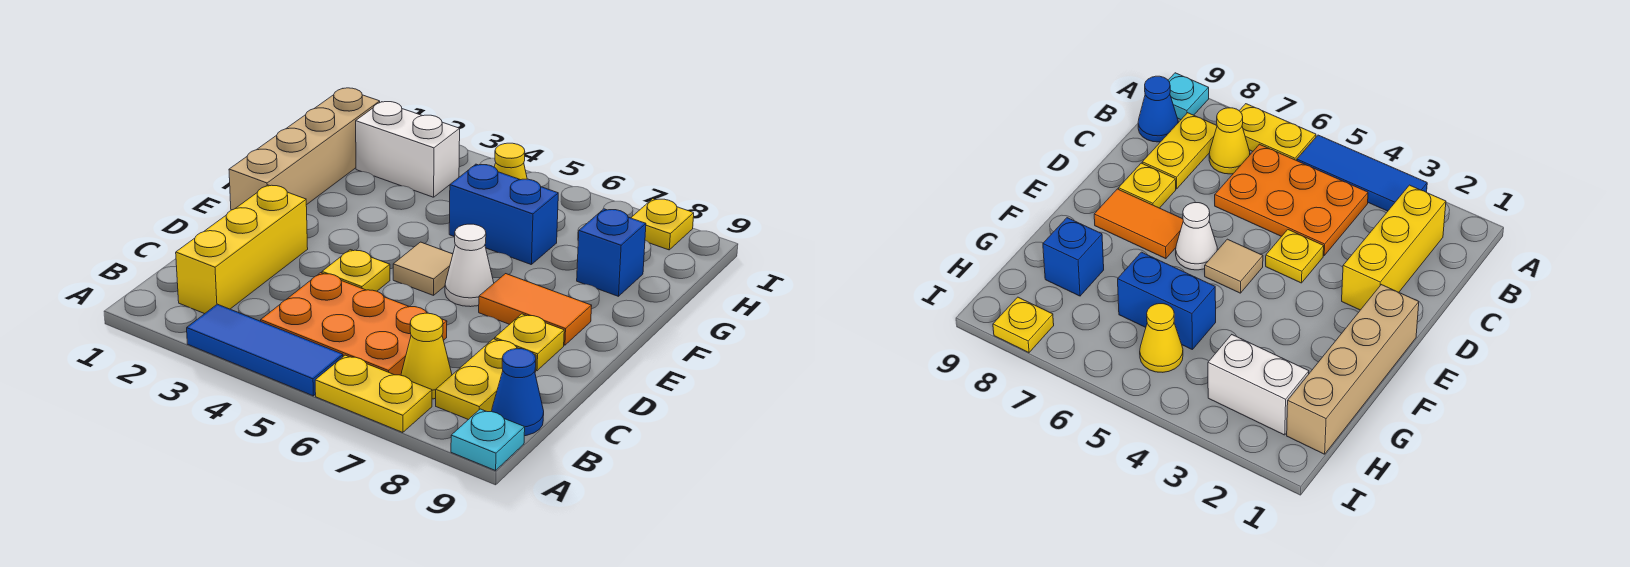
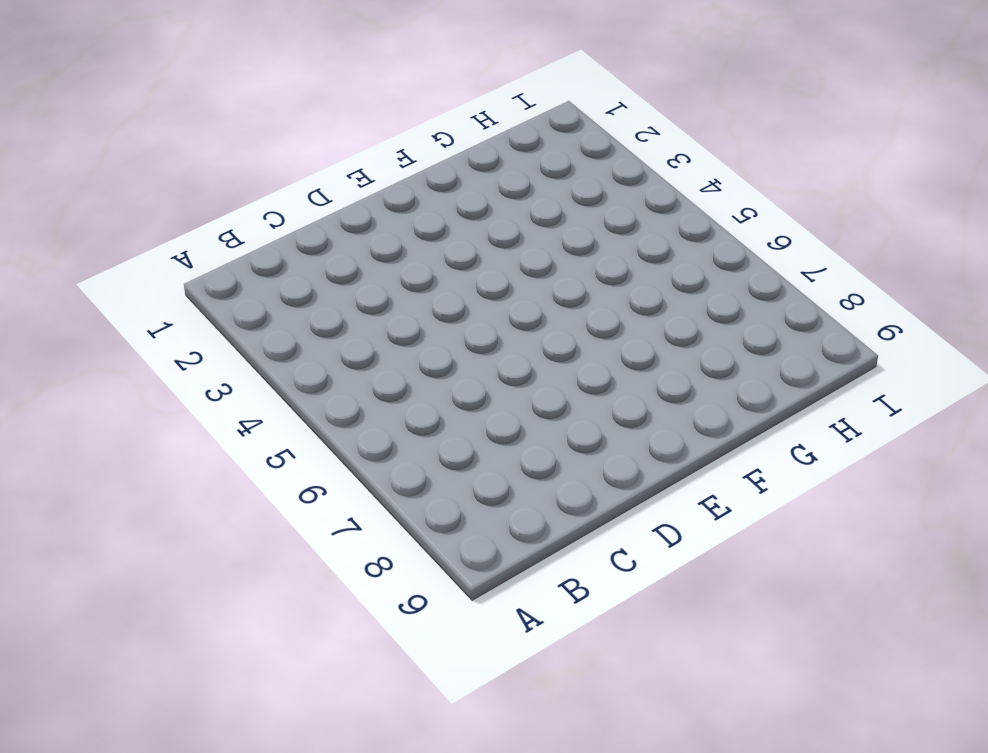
none -> blue 1x3 tile [187,304,343,396]
none -> yellow 1x2 plate [315,355,432,433]
none -> cyan 1x1 plate [451,409,525,470]

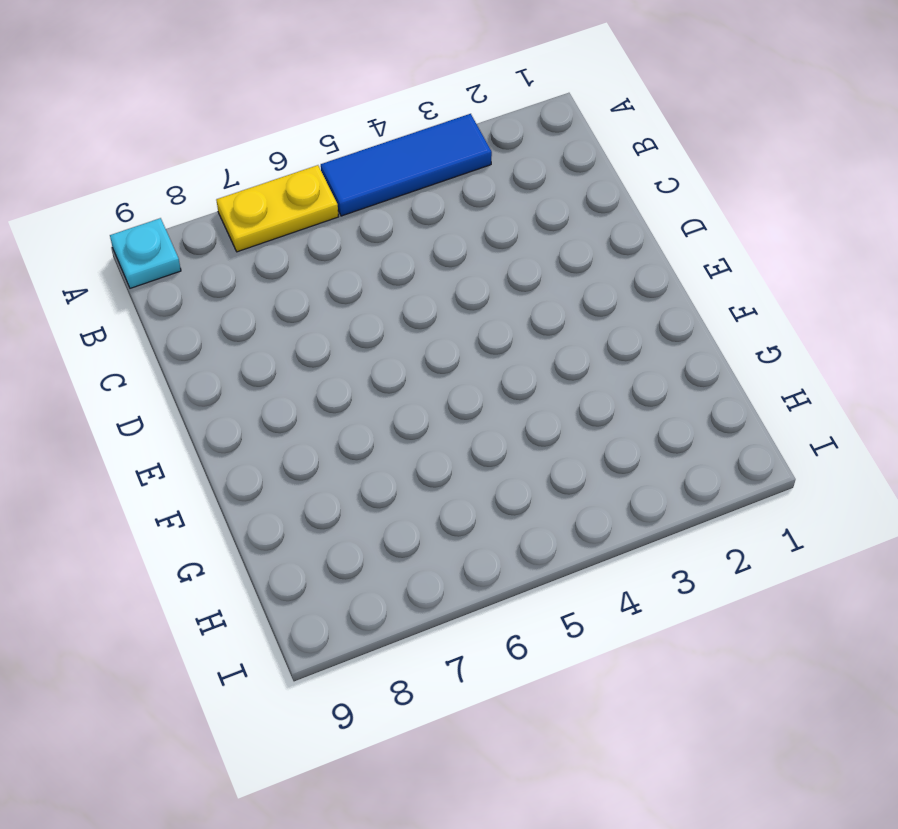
none -> yellow 1x3 brick [176,185,308,314]
none -> orange 2x3 plate [261,273,447,375]
none -> yellow 1x1 cone [401,313,452,399]

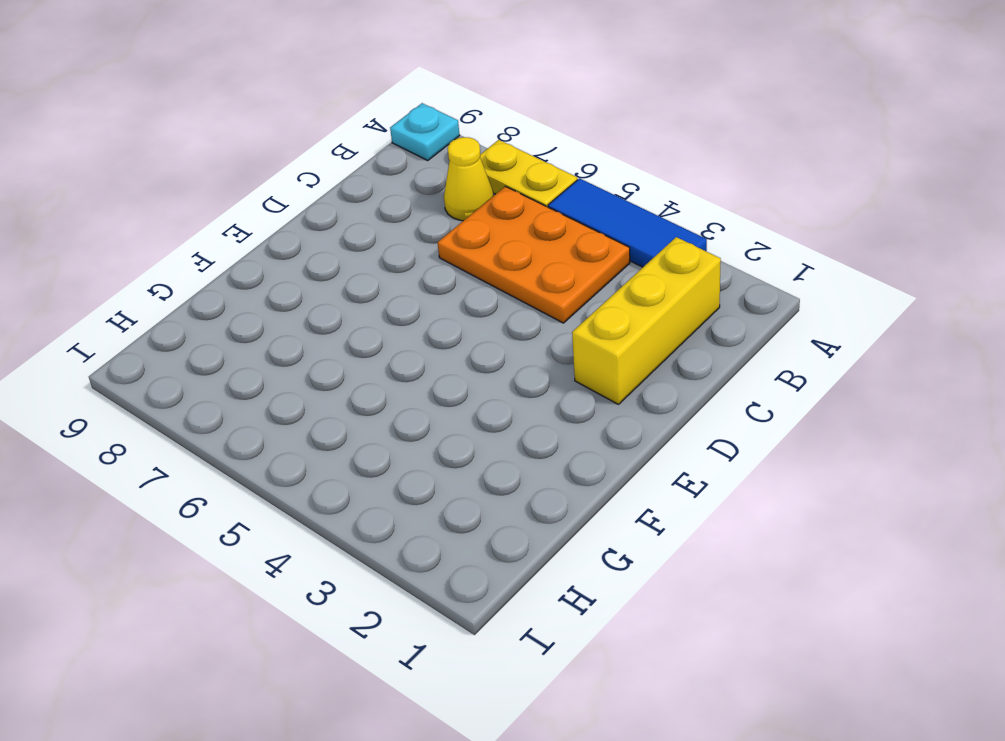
none -> yellow 1x2 plate [436,339,536,420]
none -> blue 1x1 cone [492,349,544,436]
none -> yellow 1x1 plate [322,250,390,291]

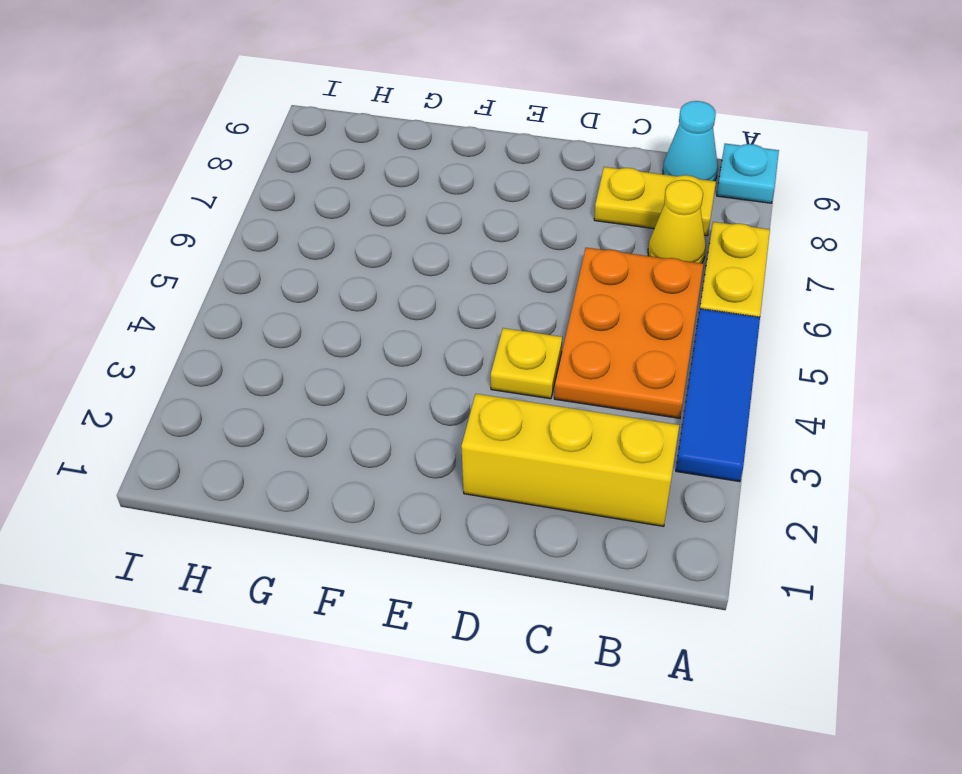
cyan 1x1 cone [663,101,718,181] -> blue 1x1 cone [492,349,544,436]
none -> yellow 1x1 plate [495,314,564,371]
none -> tan 1x4 brick [229,88,380,210]
none -> tan 1x1 tile [393,242,453,295]

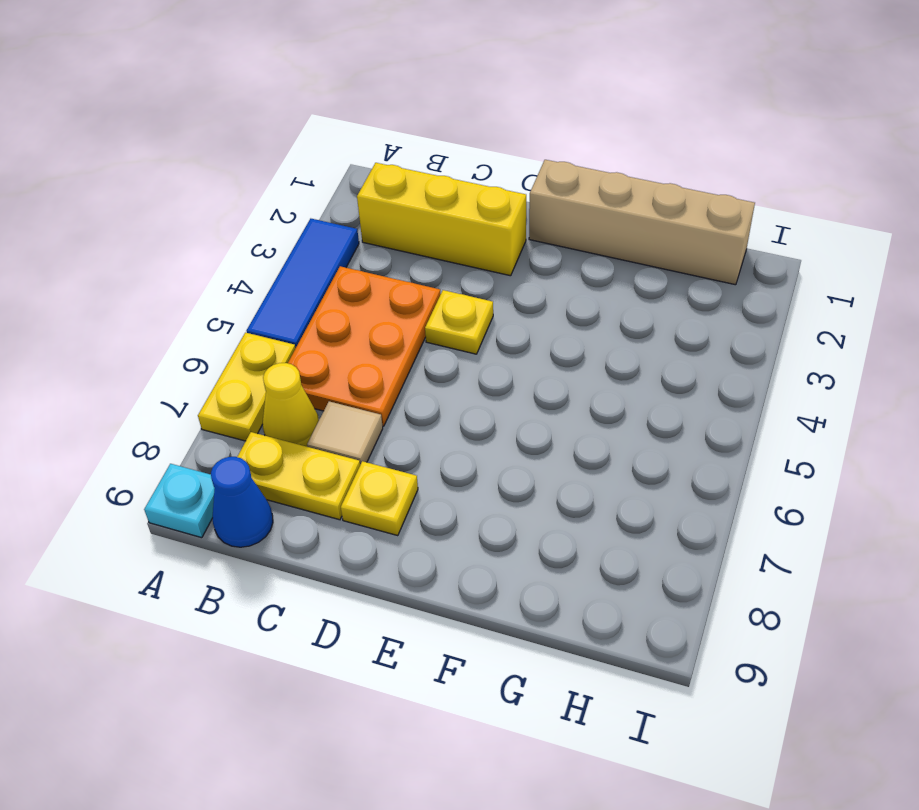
tan 1x1 tile [307,401,383,465] -> tan 1x1 tile moved to [393,242,453,295]
none -> white 1x1 cone [445,224,494,307]
none -> orange 1x2 tile [479,274,592,345]
none -> blue 1x2 brick [449,164,558,264]

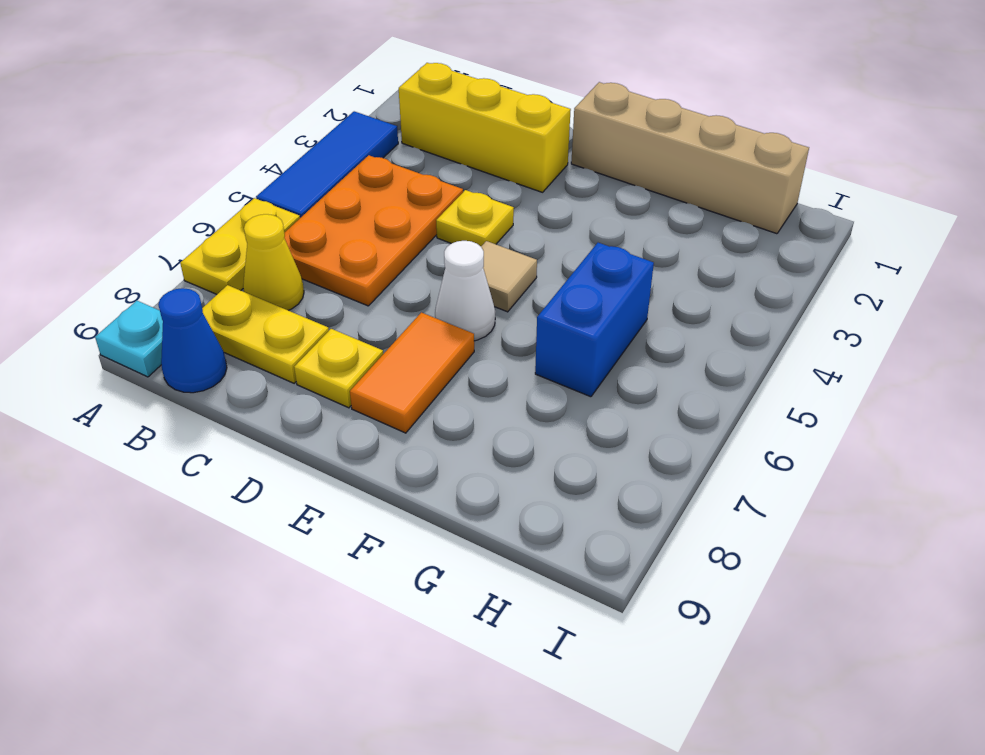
none -> blue 1x1 brick [577,209,646,296]
none -> white 1x2 brick [356,102,460,197]
none -> yellow 1x1 cone [495,143,527,180]

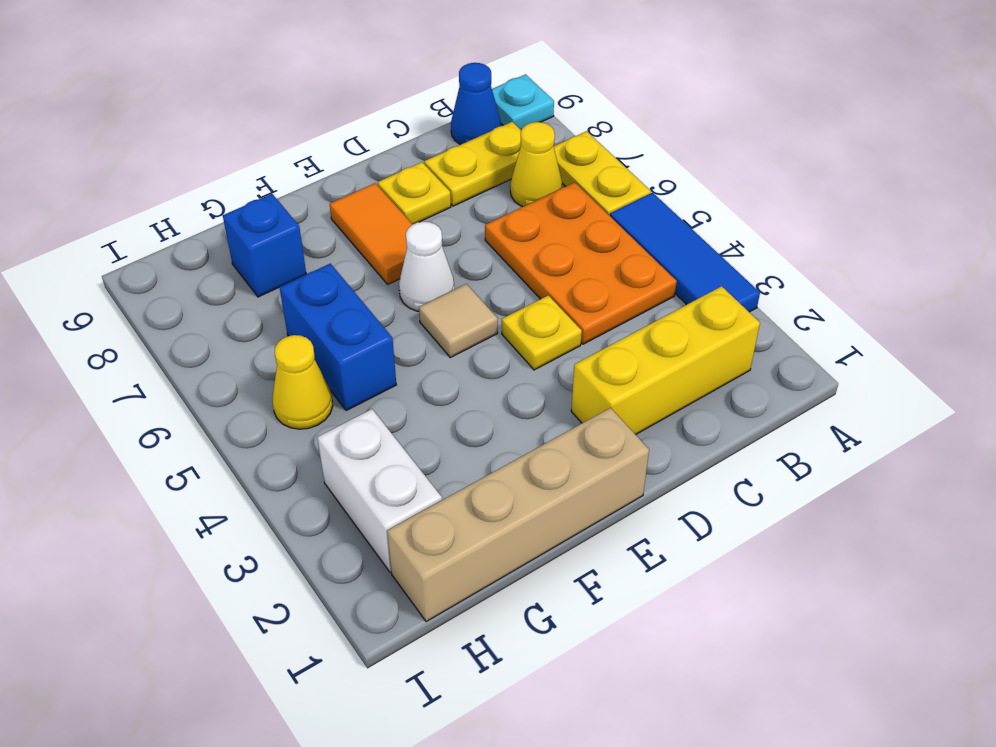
none -> yellow 1x1 plate [631,199,694,250]

